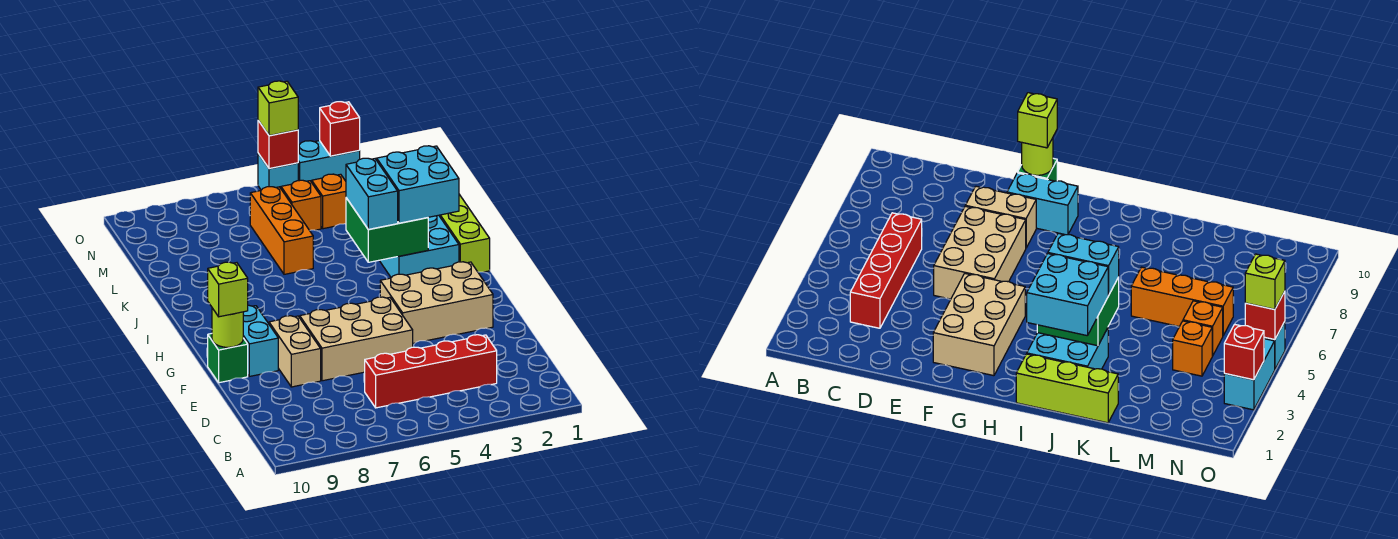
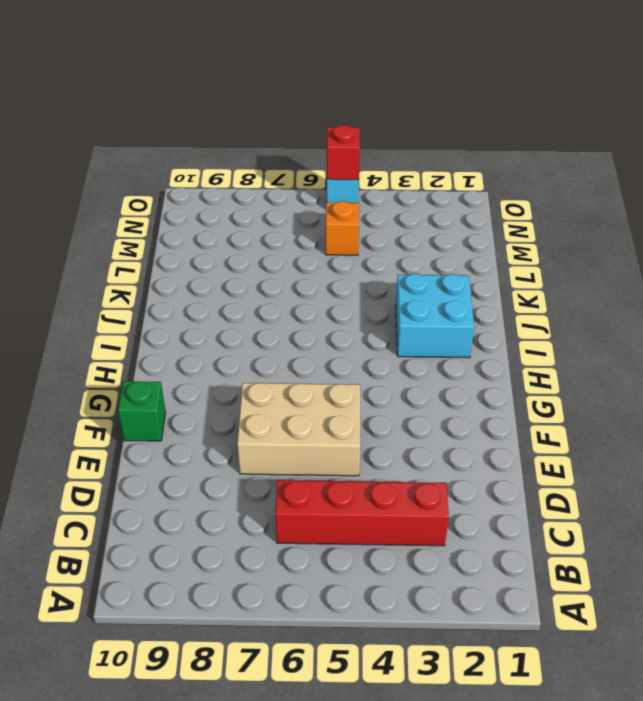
none -> tan 1x2 brick [269,316,321,387]
none -> tan 2x3 brick [380,262,493,343]
none -> cyan 1x2 brick [243,305,278,376]

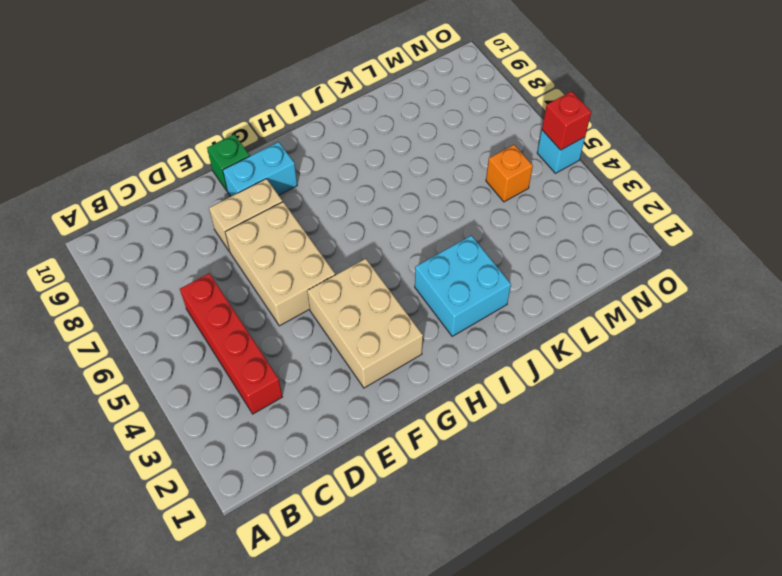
none -> lime 1x3 brick [439,194,490,272]
none -> orange 1x3 brick [250,187,313,274]
none -> orange 1x1 brick [312,174,346,229]

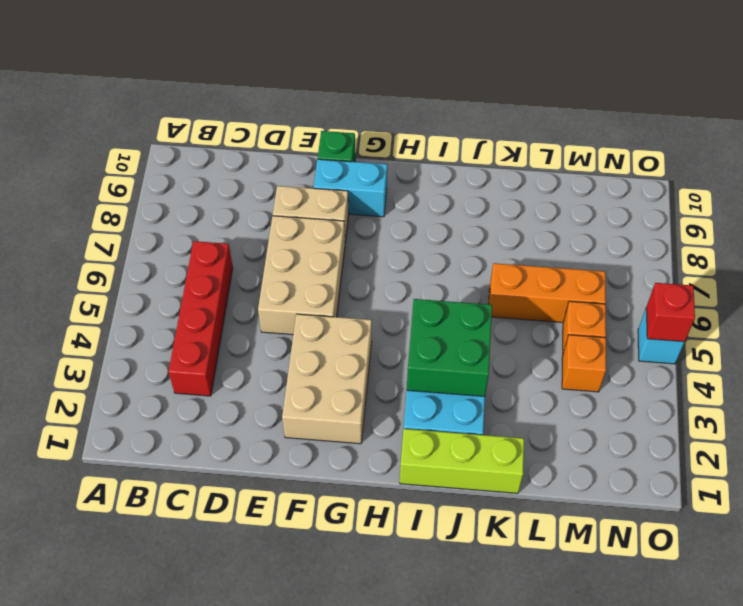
none -> cyan 1x2 brick [298,141,360,182]
none -> lime 1x1 round brick [212,308,243,347]
none -> red 1x1 brick [320,102,360,156]

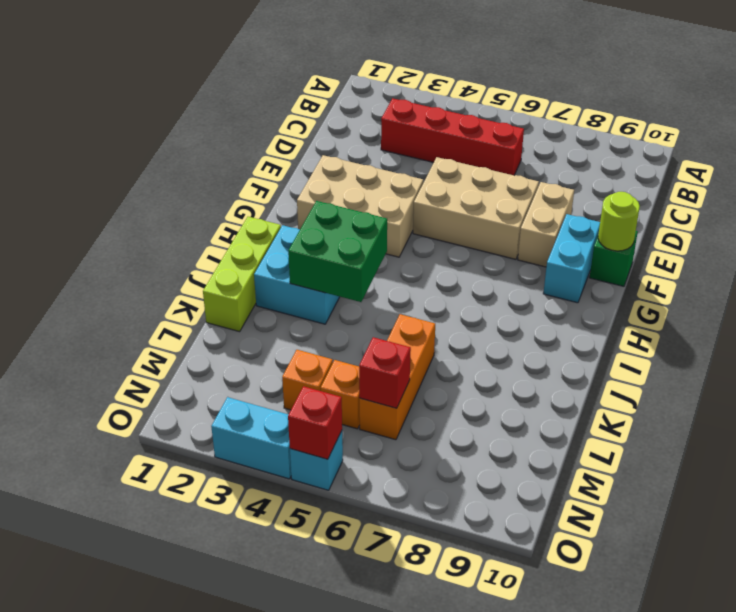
red 1x1 brick [359,337,411,408] -> red 1x1 brick moved to [320,102,360,156]
none -> lime 1x1 brick [208,262,248,317]
none -> cyan 2x2 brick [377,146,459,223]
none -> cyan 1x2 brick [346,158,398,230]

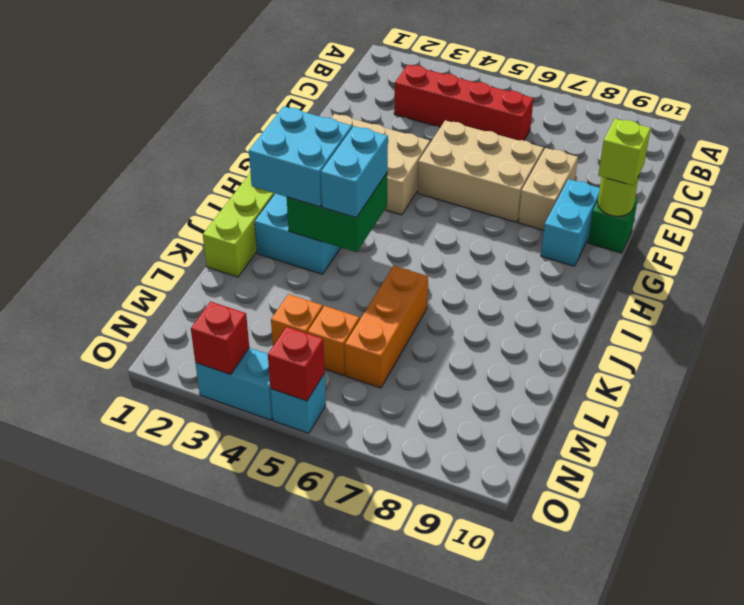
none -> lime 1x1 brick [258,81,298,136]

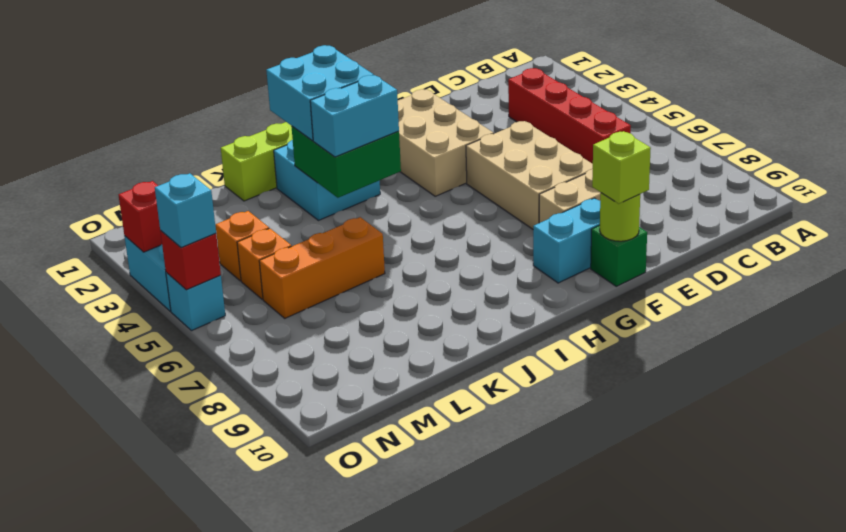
cyan 1x1 brick [155,173,216,248] -> lime 1x1 brick [258,81,298,136]

